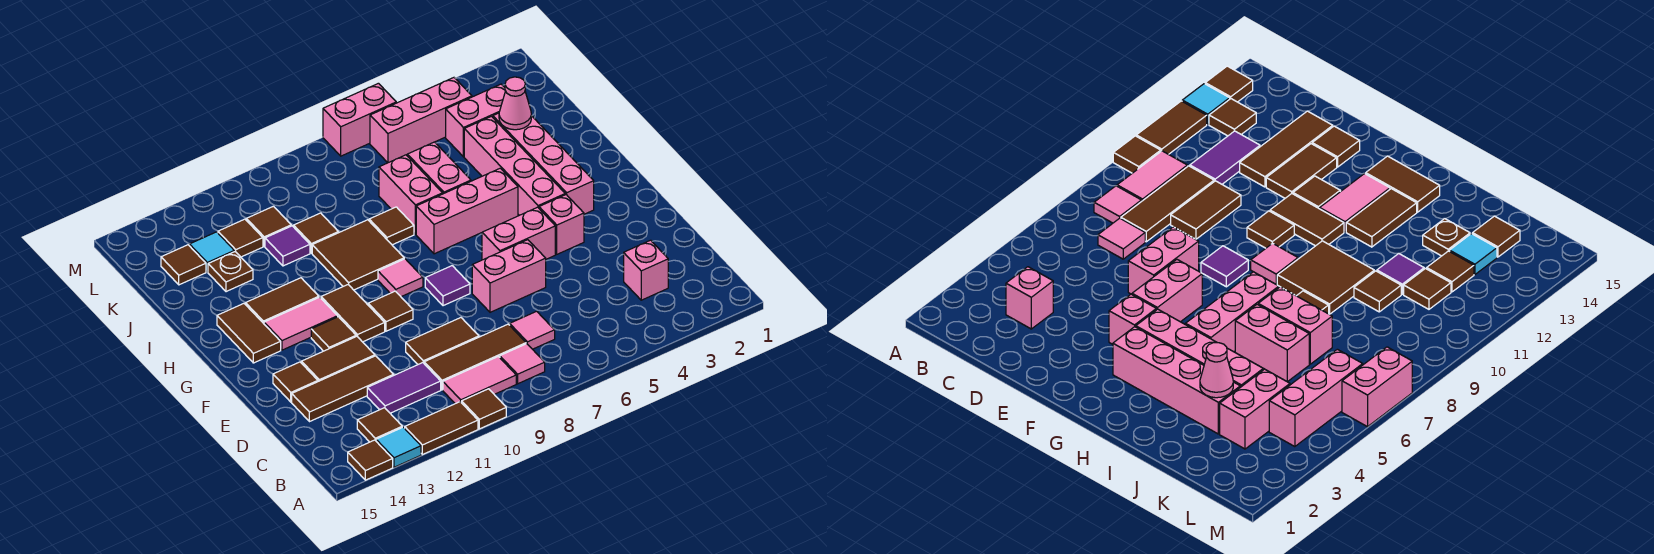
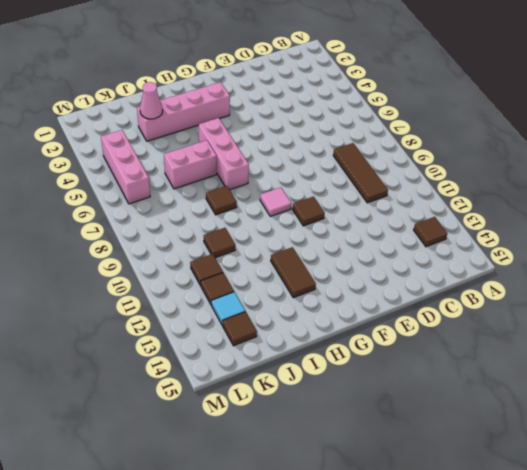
none -> brown 1x1 tile [462,389,506,429]
none -> brown 1x2 tile [405,402,478,455]
none -> cyan 1x1 tile [376,427,421,467]
none -> brown 1x1 tile [348,440,393,480]

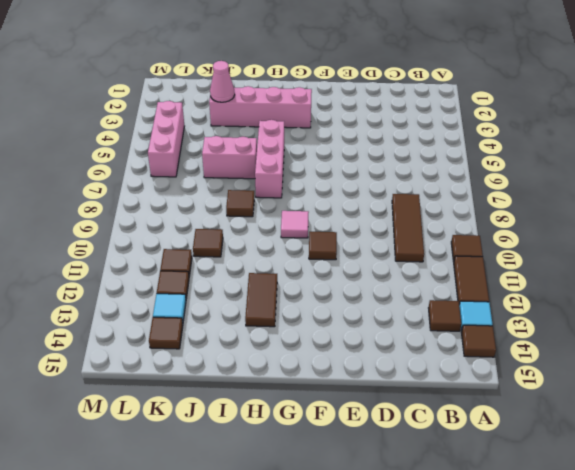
none -> pink 1x1 tile [500,344,545,384]
none -> pink 1x2 tile [443,357,516,404]
none -> pink 1x1 brick [624,240,668,300]
none -> pink 1x1 tile [510,311,555,349]

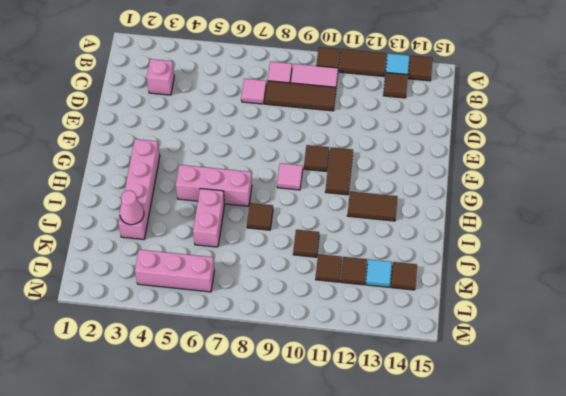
none -> purple 1x2 tile [367,363,441,413]
none -> brown 1x2 tile [406,318,479,364]
none -> brown 1x3 tile [292,356,394,422]
none -> pink 1x2 brick [472,240,546,312]

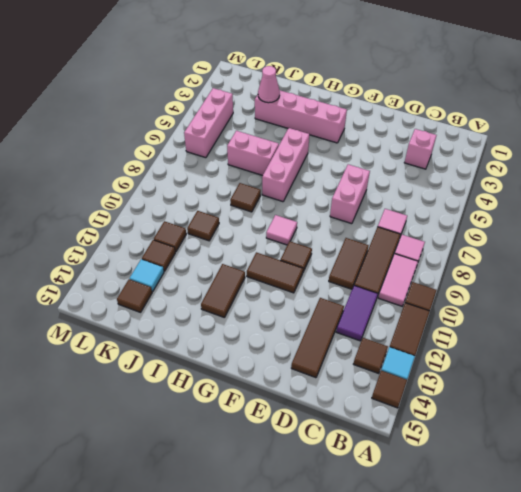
none -> brown 1x2 tile [301,336,375,381]
none -> brown 1x1 tile [273,362,318,402]
none -> pink 1x1 brick [539,195,584,254]
none -> pink 1x2 brick [482,207,555,260]

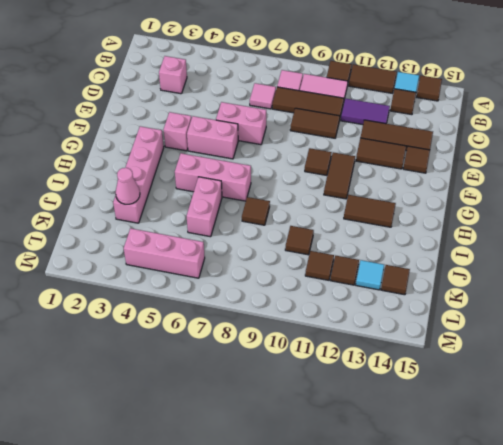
none -> purple 1x1 tile [425,266,470,306]
none -> brown 1x1 tile [311,317,356,351]
none -> pink 1x4 brick [464,116,565,215]
none -> pink 1x1 tile [378,259,423,297]

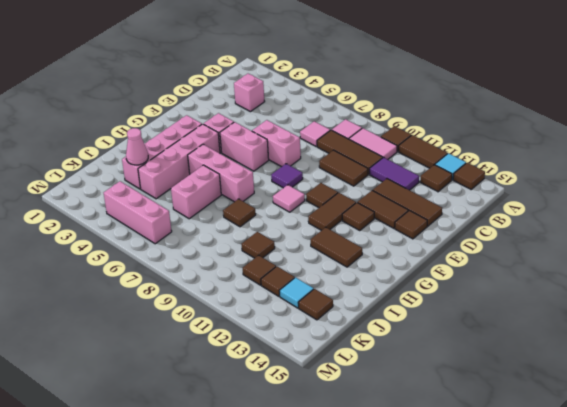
none -> pink 1x2 tile [264,297,338,350]
none -> brown 1x2 tile [217,304,281,363]
none -> brown 2x2 tile [312,220,404,290]
none -> pink 1x2 brick [379,155,443,234]

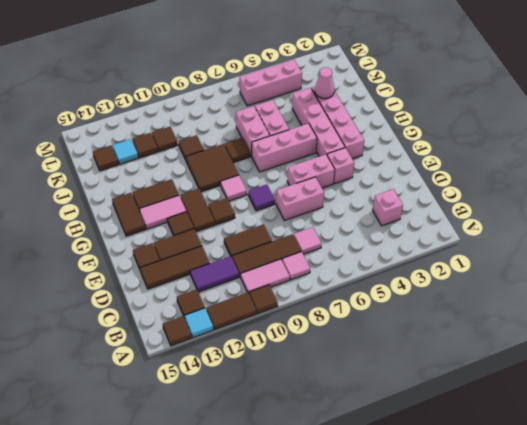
none -> purple 1x1 tile [265,226,310,266]
none -> brown 1x1 plate [208,252,253,292]
none -> pink 1x2 brick [446,84,505,157]
none -> pink 1x2 brick [323,83,396,156]

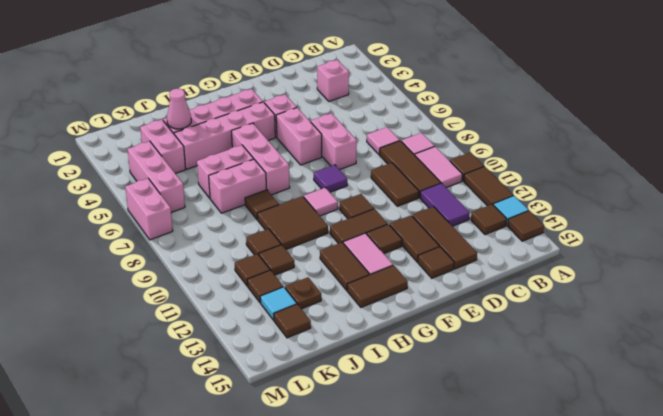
brown 1x1 tile [259,245,294,275] -> purple 1x1 tile [265,226,310,266]

